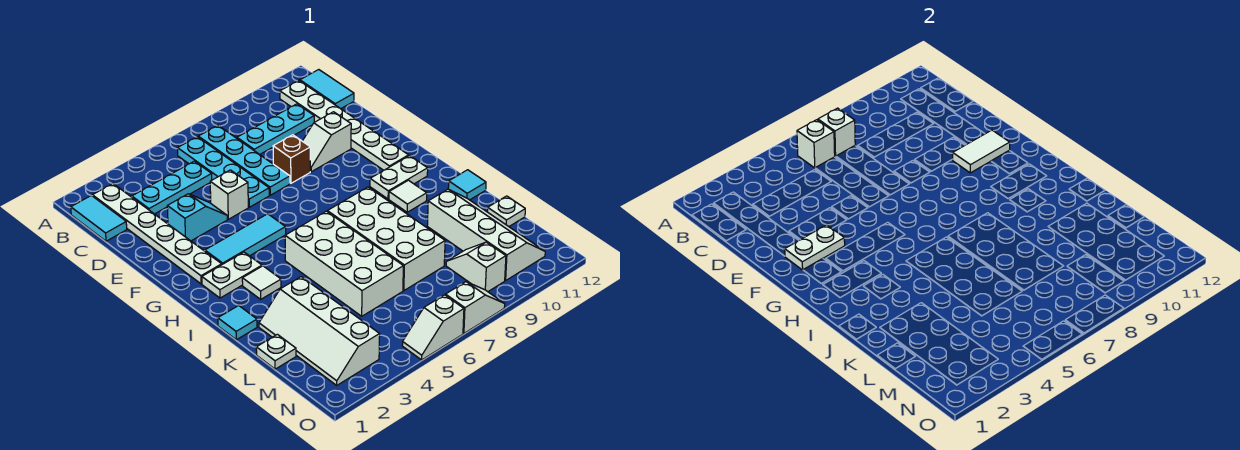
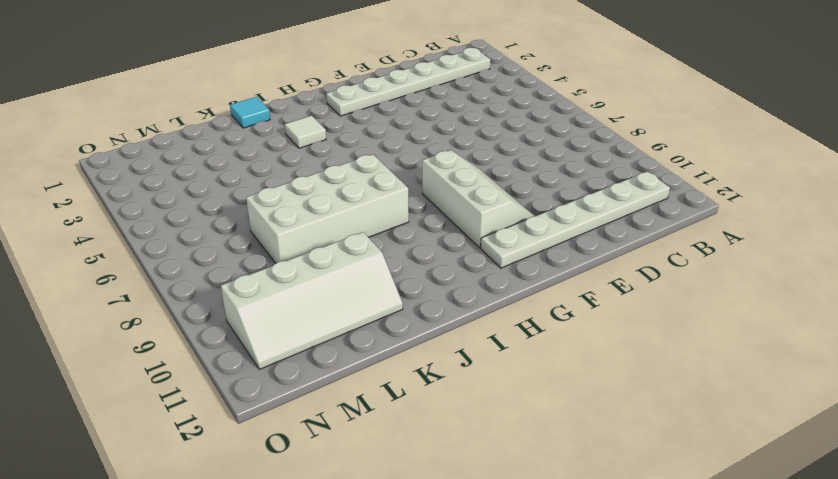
white 2x3 slope [422,150,534,248] -> none
none -> cyan 1x2 tile [71,196,127,241]
none -> cyan 1x4 plate [178,137,269,207]
none -> cyan 1x4 plate [198,125,290,195]
none -> cyan 1x2 tile [300,70,354,108]

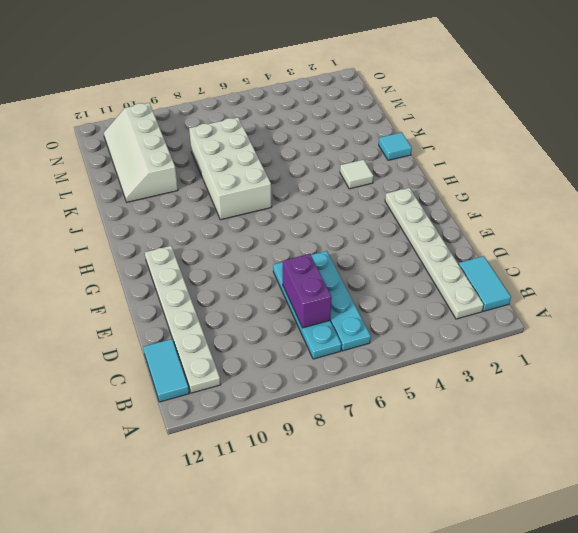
purple 1x2 brick [282,254,331,328] -> none
none -> cyan 1x3 plate [132,161,212,214]
none -> cyan 1x3 plate [237,104,314,155]
none -> cyan 1x2 slope [167,194,227,241]
none -> white 1x1 brick [210,170,248,219]

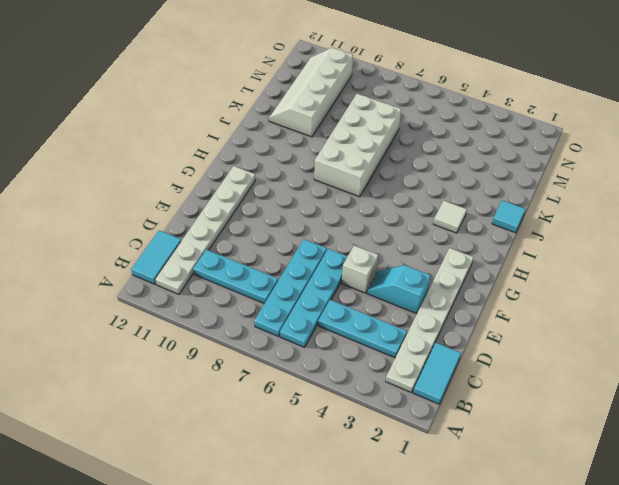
none -> brown 1x1 brick [273,135,310,183]
none -> white 1x2 slope [303,112,351,172]
none -> cyan 1x3 tile [205,214,286,264]
none -> white 1x2 plate [202,252,262,298]

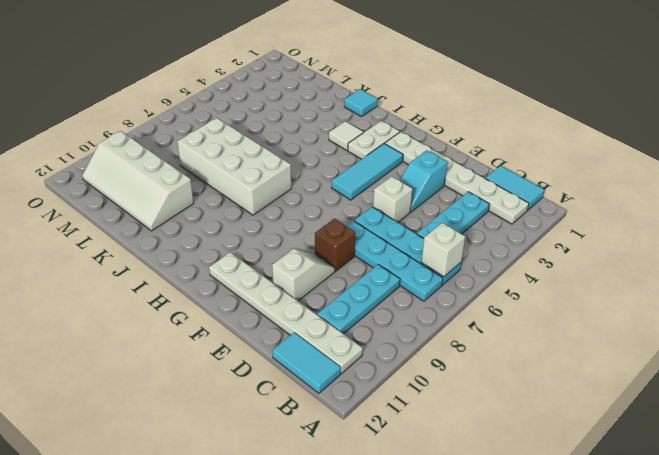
none -> white 1x2 plate [370,156,428,199]
none -> white 2x4 brick [285,211,403,316]
none -> white 1x1 tile [389,180,427,212]
none -> cyan 1x1 tile [448,170,486,200]

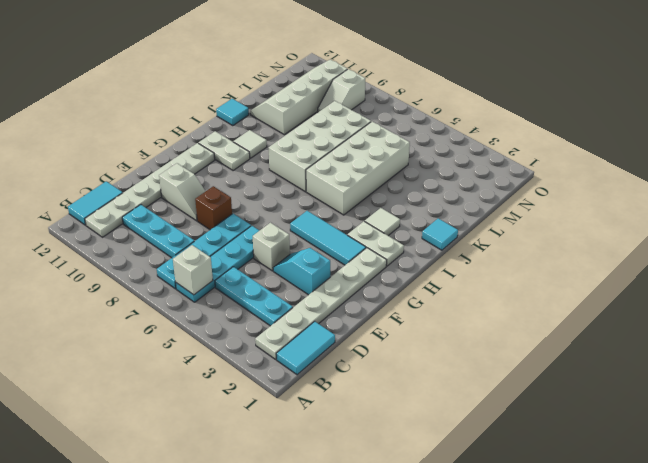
none -> white 2x4 slope [259,277,380,385]
none -> white 1x1 plate [256,334,296,369]
none -> white 1x1 plate [487,196,525,226]
none -> white 1x2 slope [402,295,464,360]

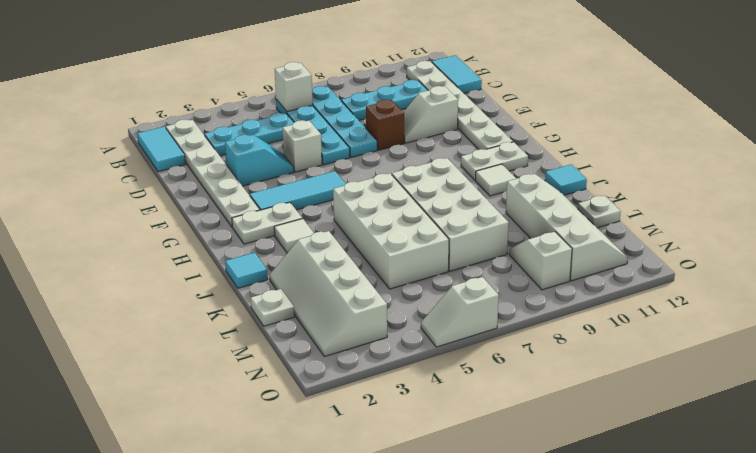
none -> white 1x2 slope [446,282,505,333]
none -> white 1x1 brick [818,108,855,156]
none -> white 1x2 plate [785,225,845,270]
none -> white 1x2 tile [953,130,1010,173]

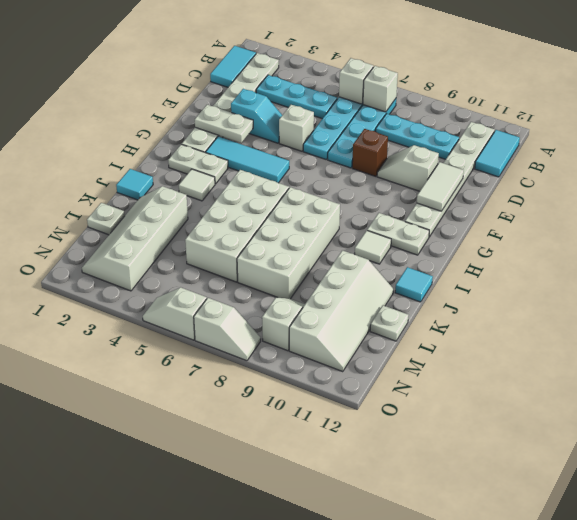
white 1x2 tile [417,162,464,211] -> white 1x2 tile turned to [953,130,1010,173]

